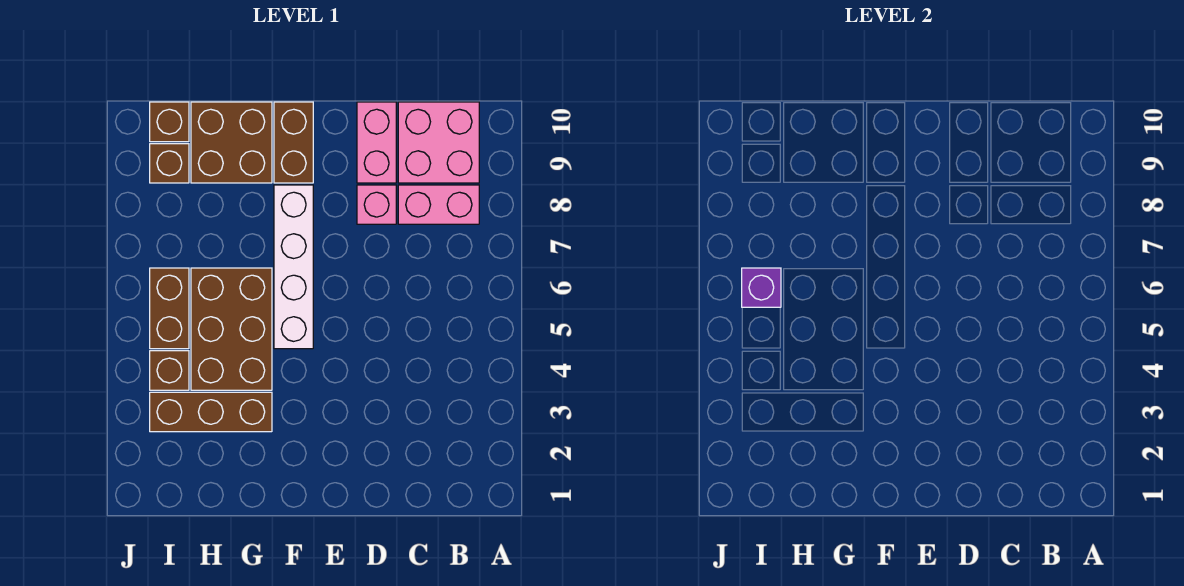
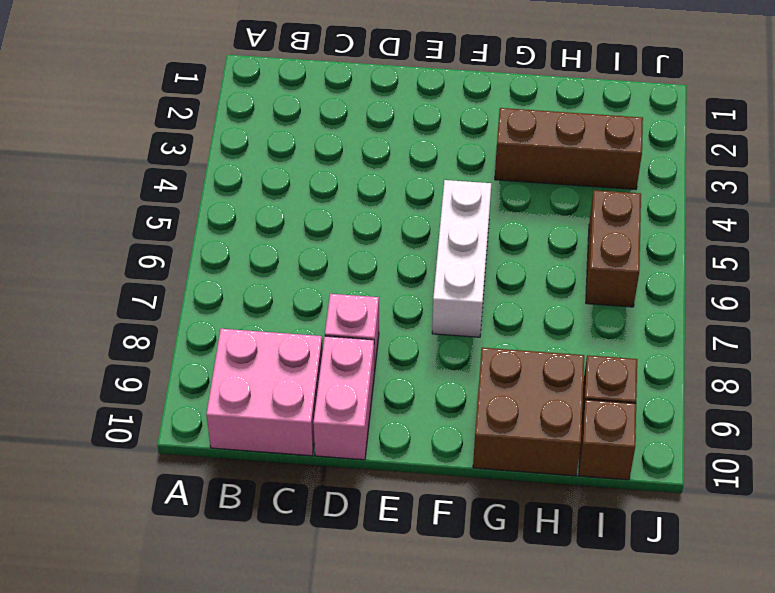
white 1x3 brick [432,180,491,337] -> white 1x4 brick [274,185,313,349]
none -> pink 1x2 brick [398,185,479,224]
none -> brown 1x2 brick [274,102,313,183]
none -> brown 2x3 brick [191,268,272,390]

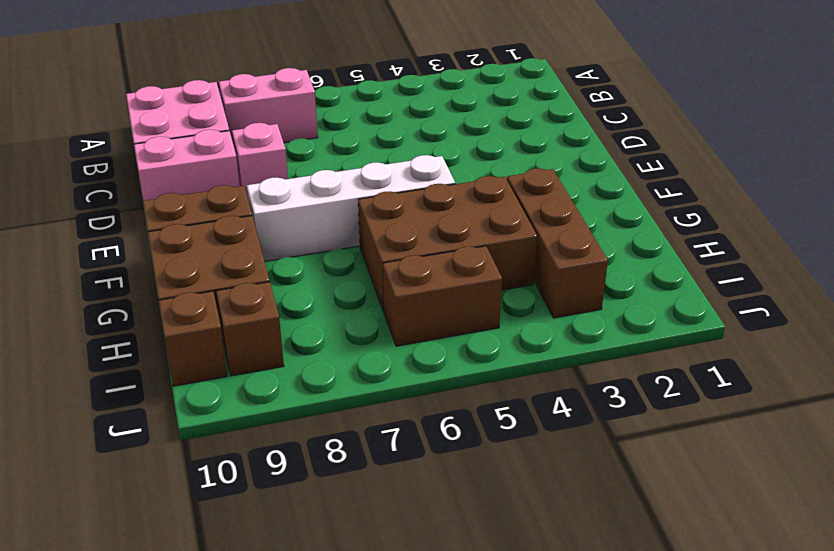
pink 1x2 brick [219,68,318,143] -> pink 1x2 brick turned to [398,185,479,224]
none -> brown 1x1 brick [150,351,189,390]
none -> purple 1x1 brick [742,268,781,307]

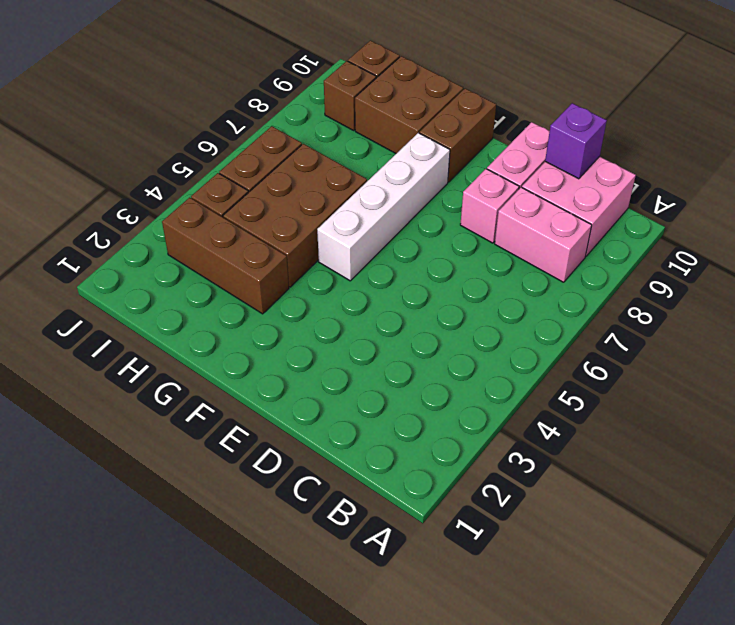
purple 1x1 brick [545,103,607,179] -> purple 1x1 brick moved to [742,268,781,307]

